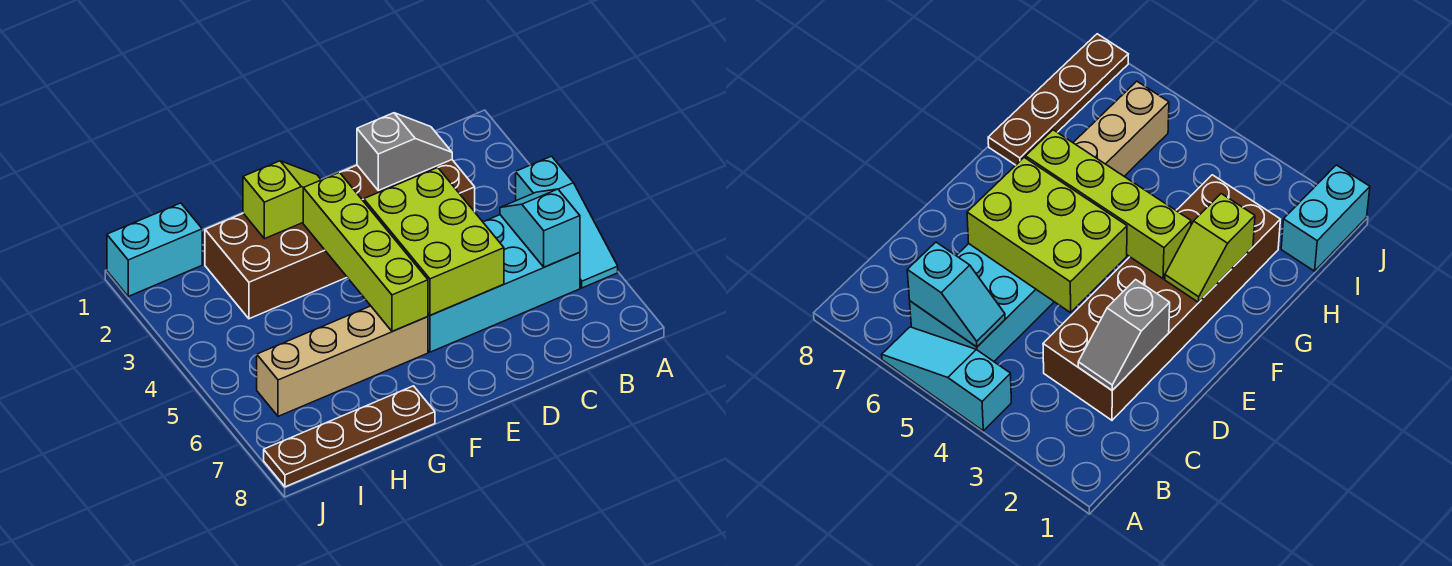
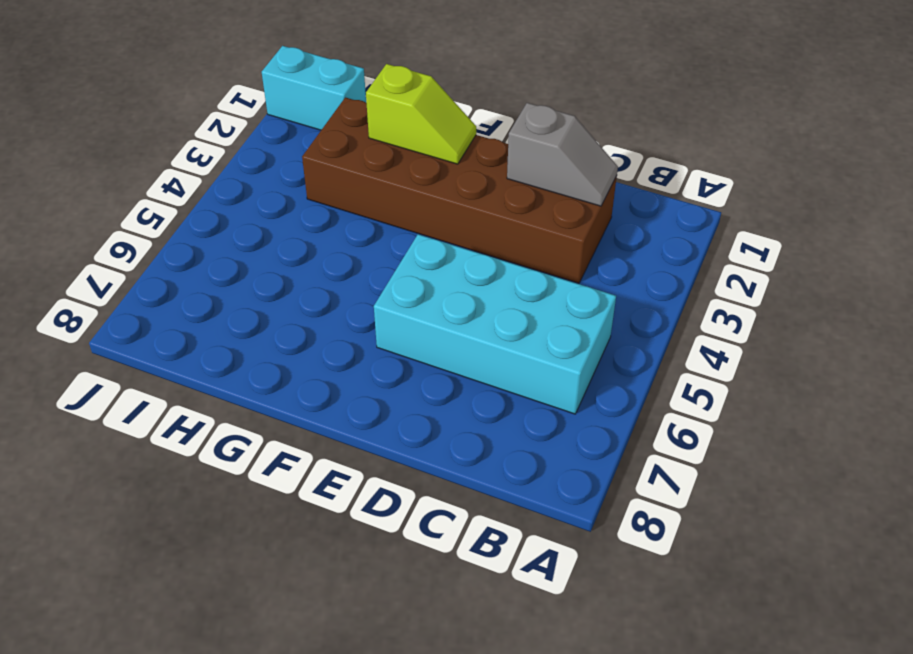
none -> cyan 1x3 slope [516,156,618,288]
none -> tan 1x4 brick [257,306,428,416]

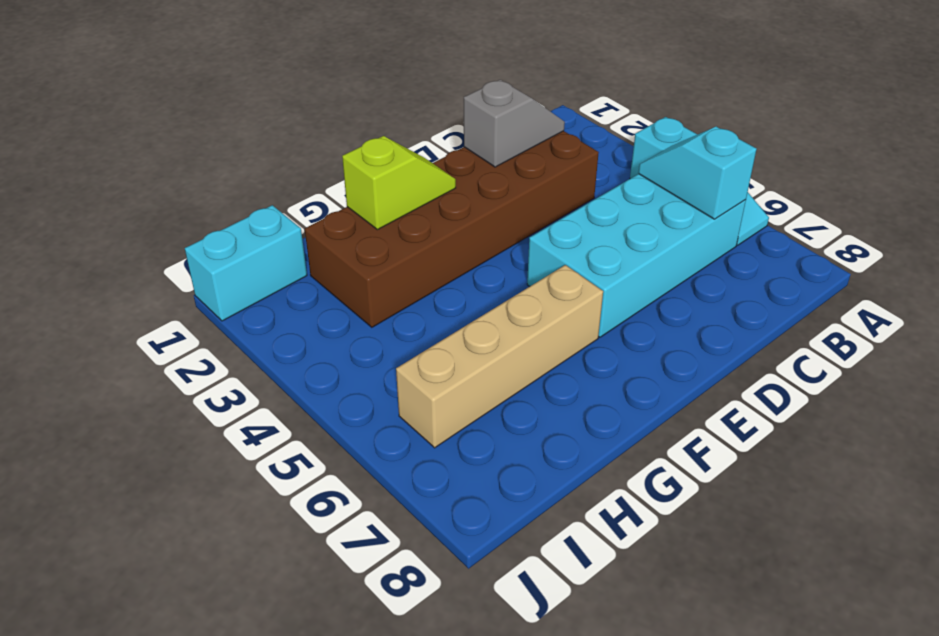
none -> brown 1x4 plate [264,386,435,487]
none -> lime 2x3 brick [364,168,504,315]

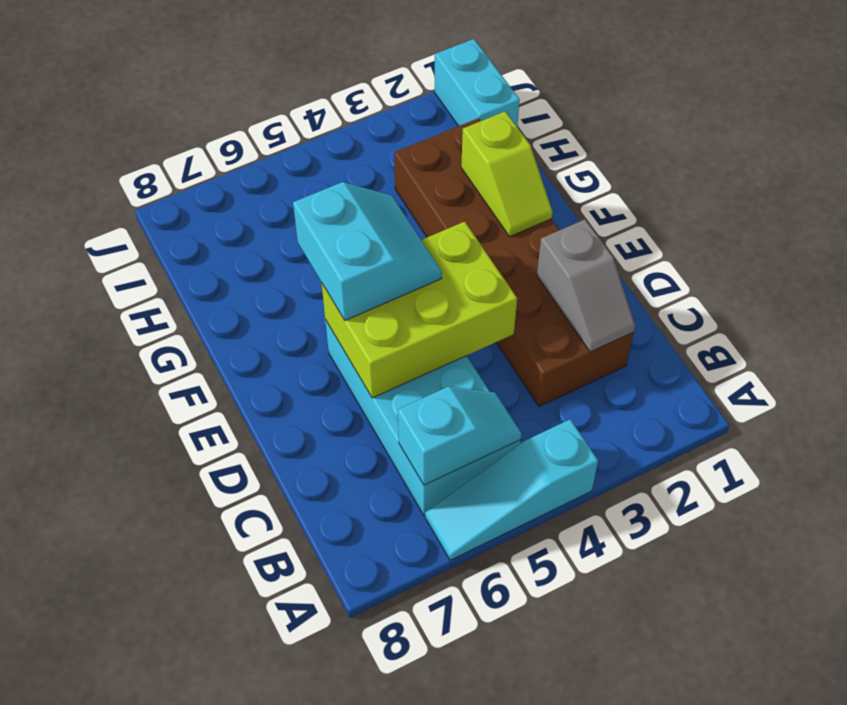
cyan 2x2 slope [293,182,442,320] -> none
none -> tan 1x4 brick [257,306,428,416]
none -> brown 1x4 plate [264,386,435,487]

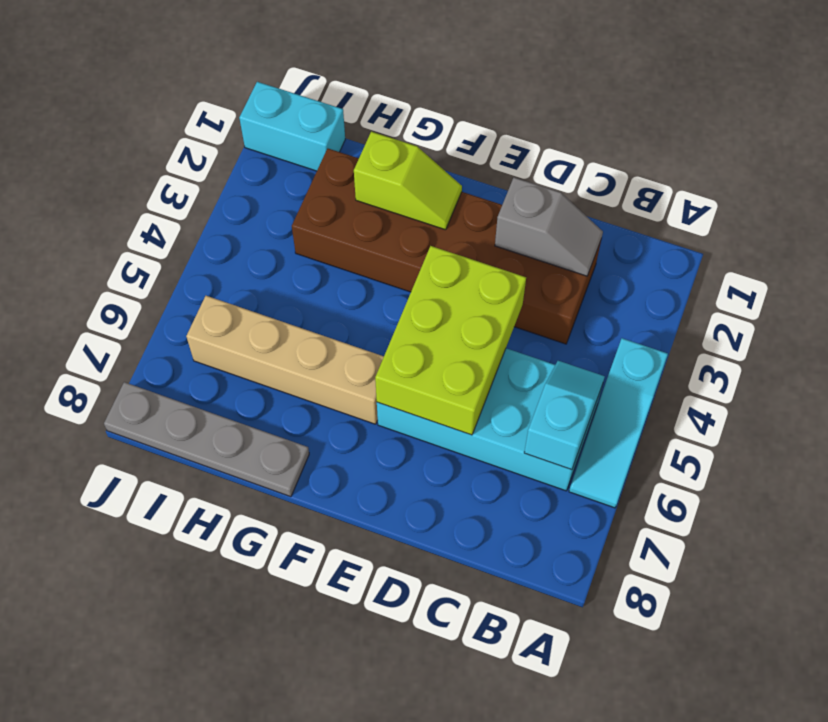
grey 1x4 plate [104,382,309,497] -> brown 1x4 plate [264,386,435,487]
none -> lime 1x4 brick [303,172,428,331]

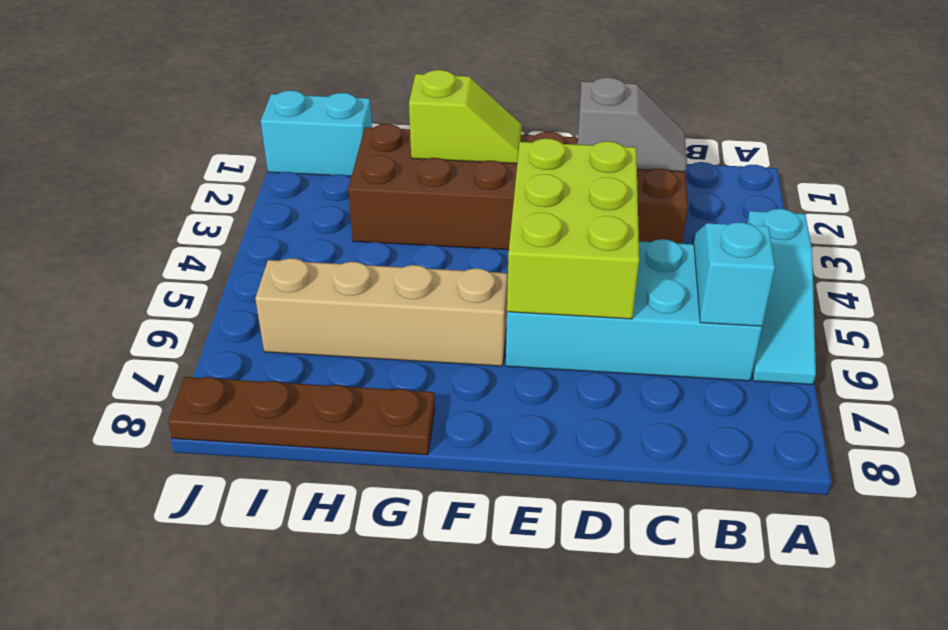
none -> lime 1x4 brick [303,172,428,331]

